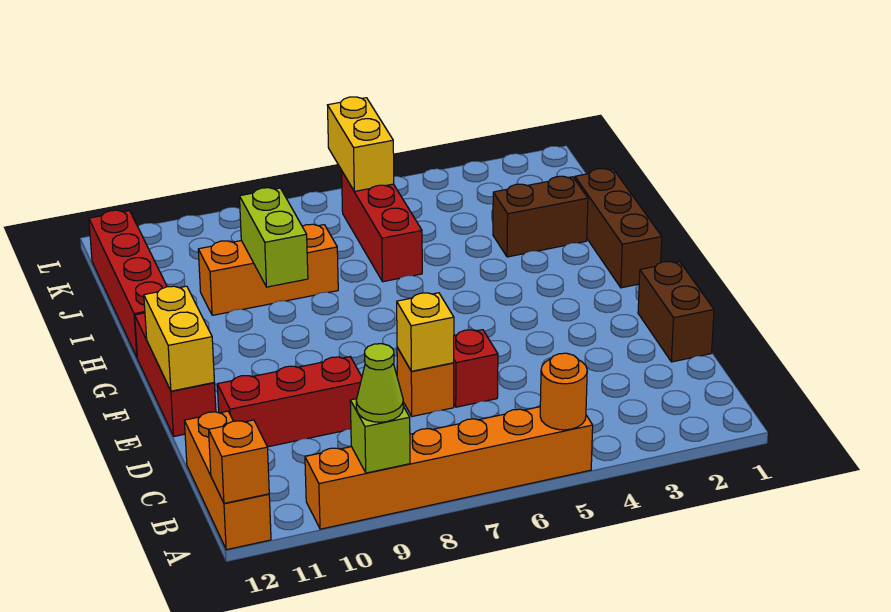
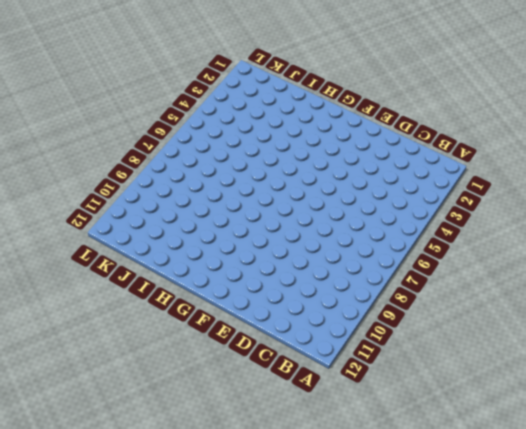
none -> orange 1x6 brick [305,407,593,529]
none -> orange 1x3 brick [184,411,271,550]
none -> brown 1x2 brick [638,262,714,362]

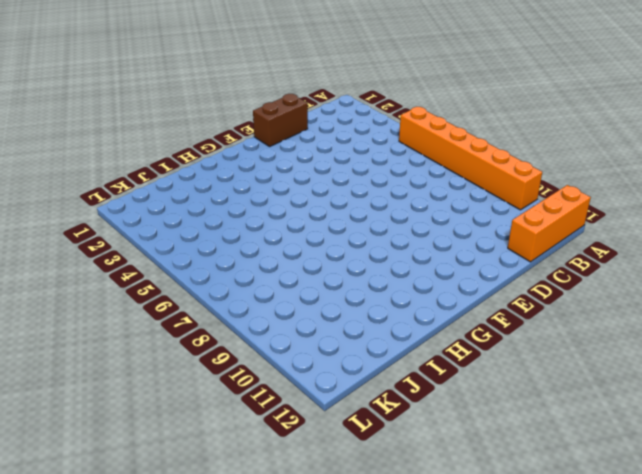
none -> red 1x1 brick [454,330,498,407]
none -> orange 1x1 brick [397,347,454,416]
none -> red 1x3 brick [217,357,362,447]

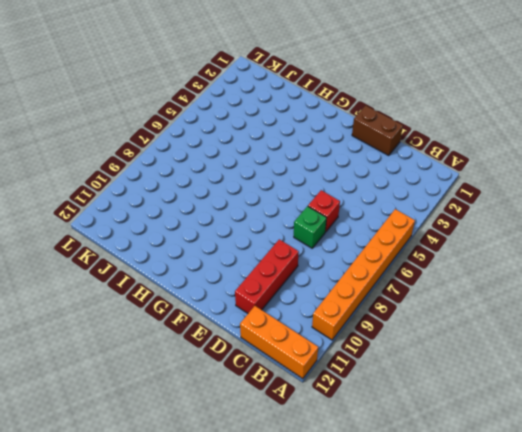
green 1x1 brick [294,206,326,248] -> orange 1x1 brick [397,347,454,416]
none -> red 1x3 brick [135,313,216,436]
none -> brown 1x3 brick [575,169,662,288]
none -> red 1x4 brick [89,210,167,357]

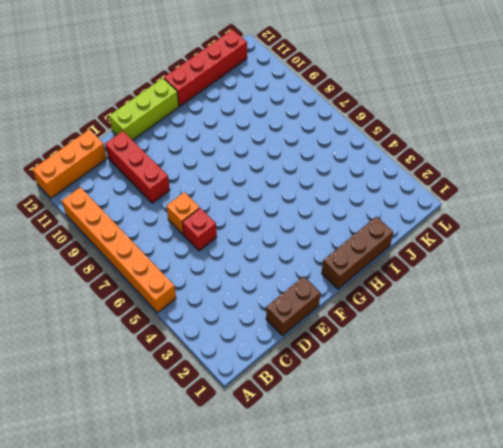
lime 1x3 brick [109,78,179,140] -> red 1x3 brick [135,313,216,436]
none -> brown 1x2 brick [493,176,588,257]
none -> red 1x3 brick [342,172,422,282]
none -> orange 1x3 brick [198,224,338,315]

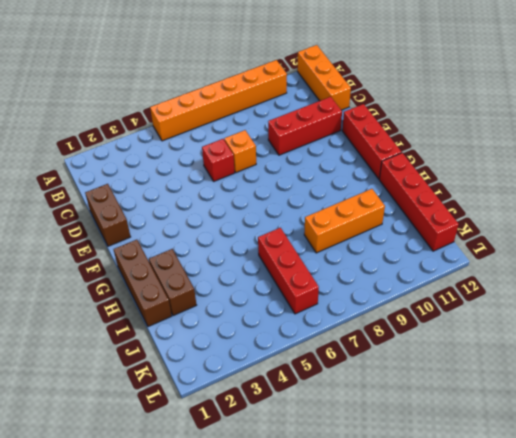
brown 1x2 brick [149,249,196,316] -> brown 1x2 brick turned to [493,176,588,257]
none -> orange 1x1 round brick [540,353,587,430]
none -> lime 1x1 brick [350,399,410,473]
none -> orange 1x1 brick [209,420,269,503]

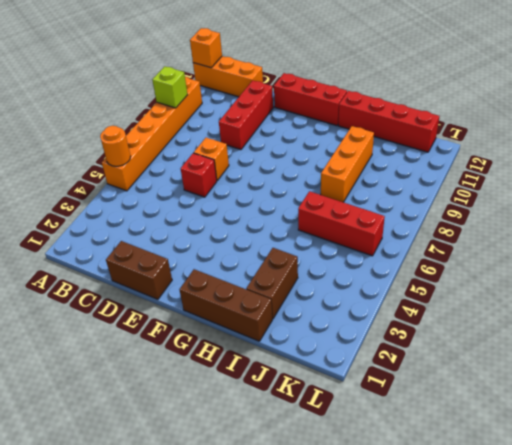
none -> yellow 1x1 brick [397,293,454,371]
none -> yellow 1x2 brick [144,286,214,391]
none -> lime 1x2 brick [239,188,308,287]

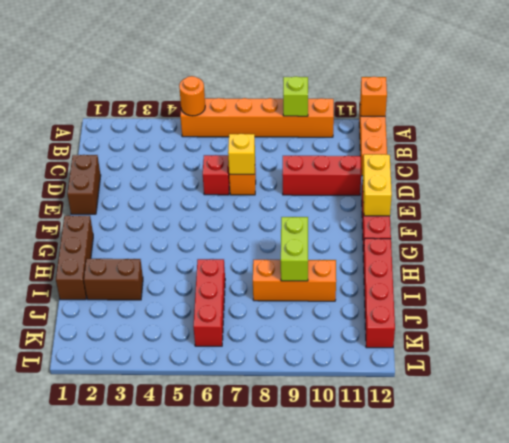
none -> yellow 1x2 brick [327,97,394,191]
none -> lime 1x1 cone [356,344,403,422]

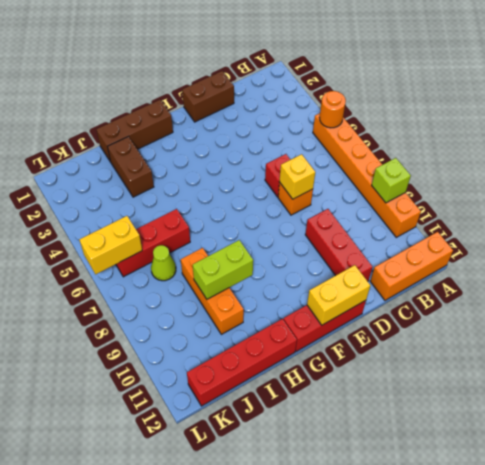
lime 1x1 cone [151,245,176,281] -> lime 1x1 cone moved to [356,344,403,422]
none -> orange 1x1 brick [209,420,269,503]

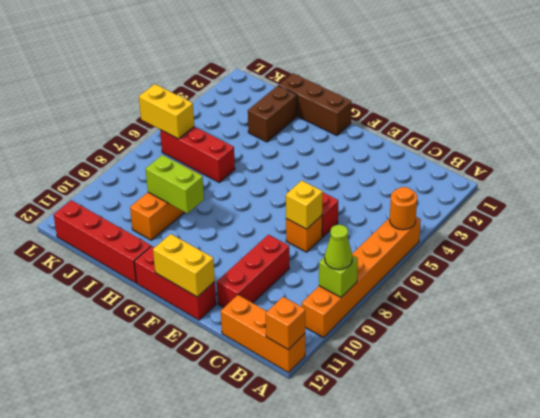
none -> brown 1x2 brick [638,262,714,362]

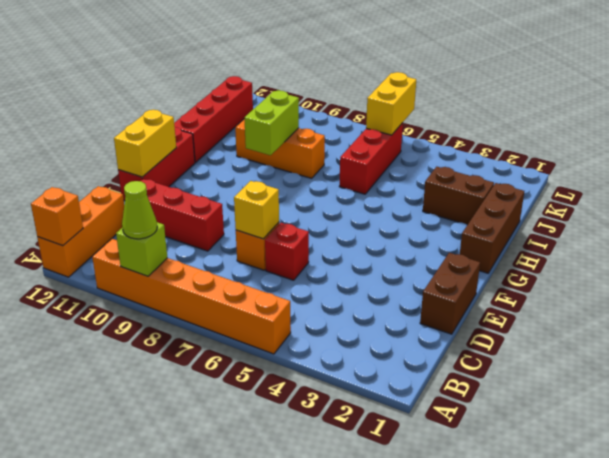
none -> orange 1x1 round brick [540,353,587,430]

